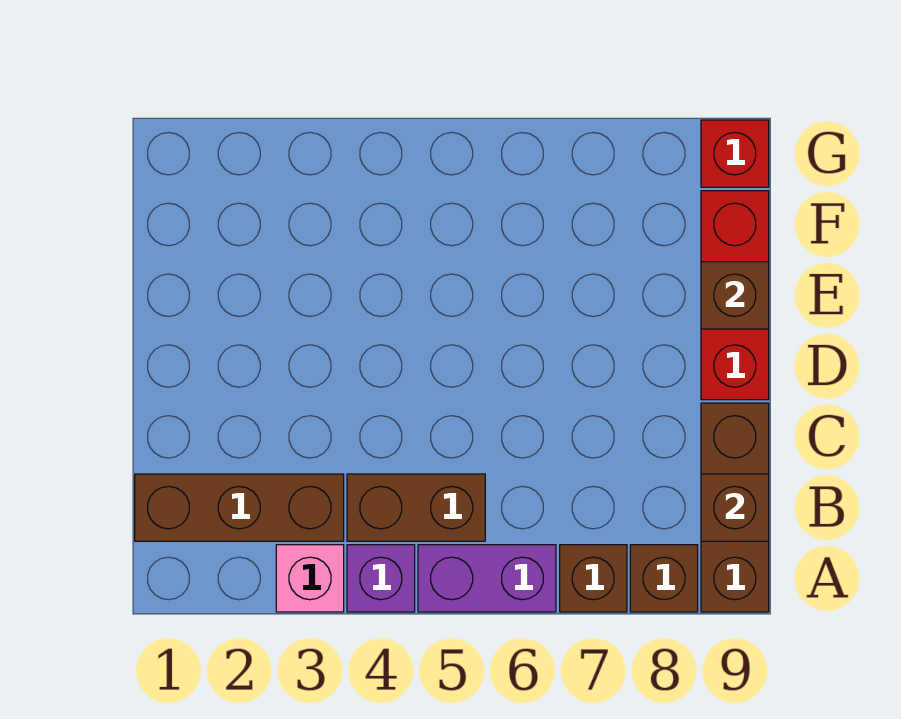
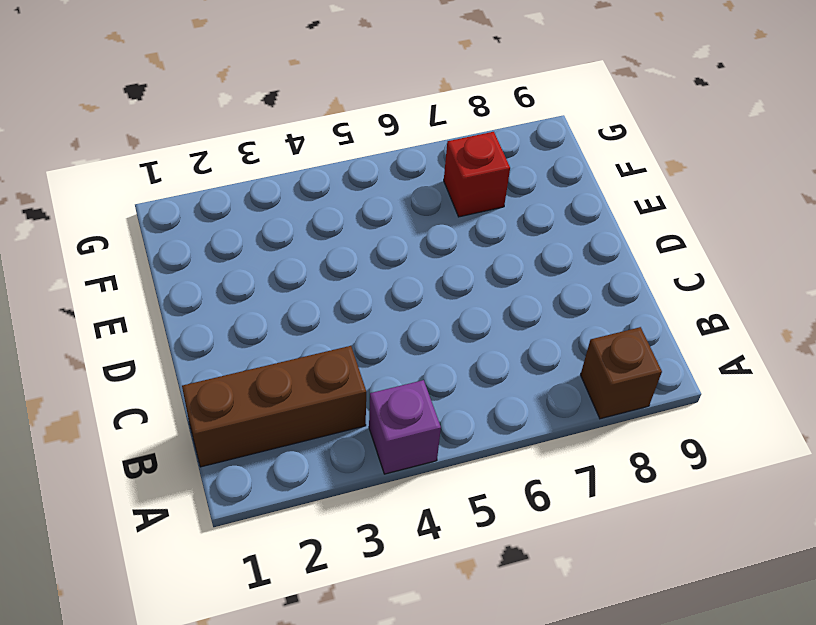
red 1x1 brick [444,132,510,217] -> red 1x1 brick moved to [701,120,769,187]
none -> pink 1x1 brick [276,545,344,612]
none -> purple 1x2 brick [418,545,556,612]
none -> brown 1x1 brick [560,545,627,612]

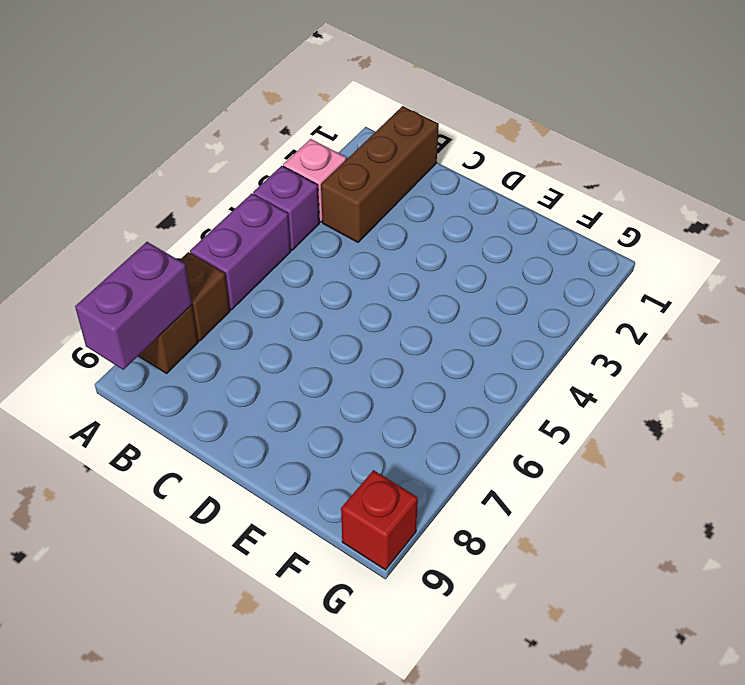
purple 1x2 brick [75,242,192,370] -> none
none -> brown 1x3 brick [701,403,769,612]
none -> brown 1x2 brick [347,474,485,541]
none -> red 1x3 brick [701,191,769,400]

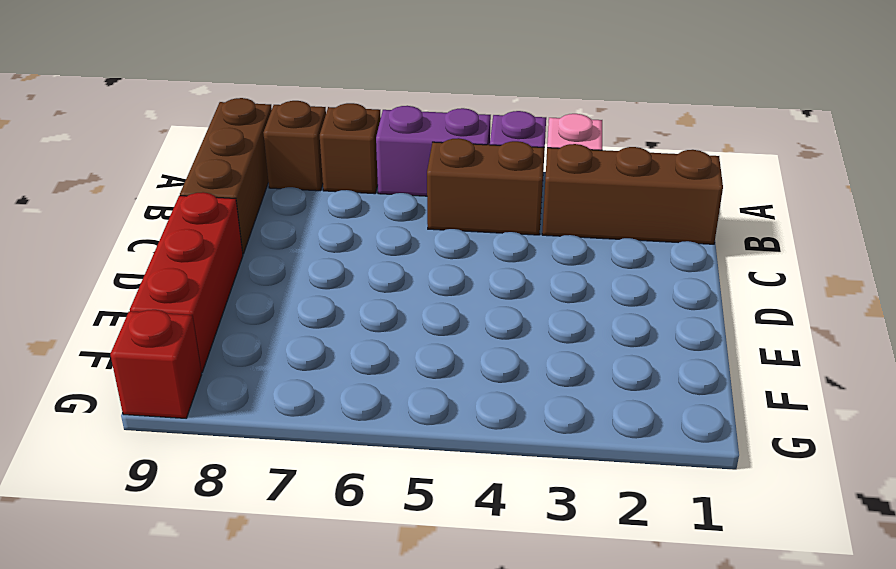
none -> brown 1x1 brick [701,474,769,541]
none -> brown 1x1 brick [701,262,769,329]

